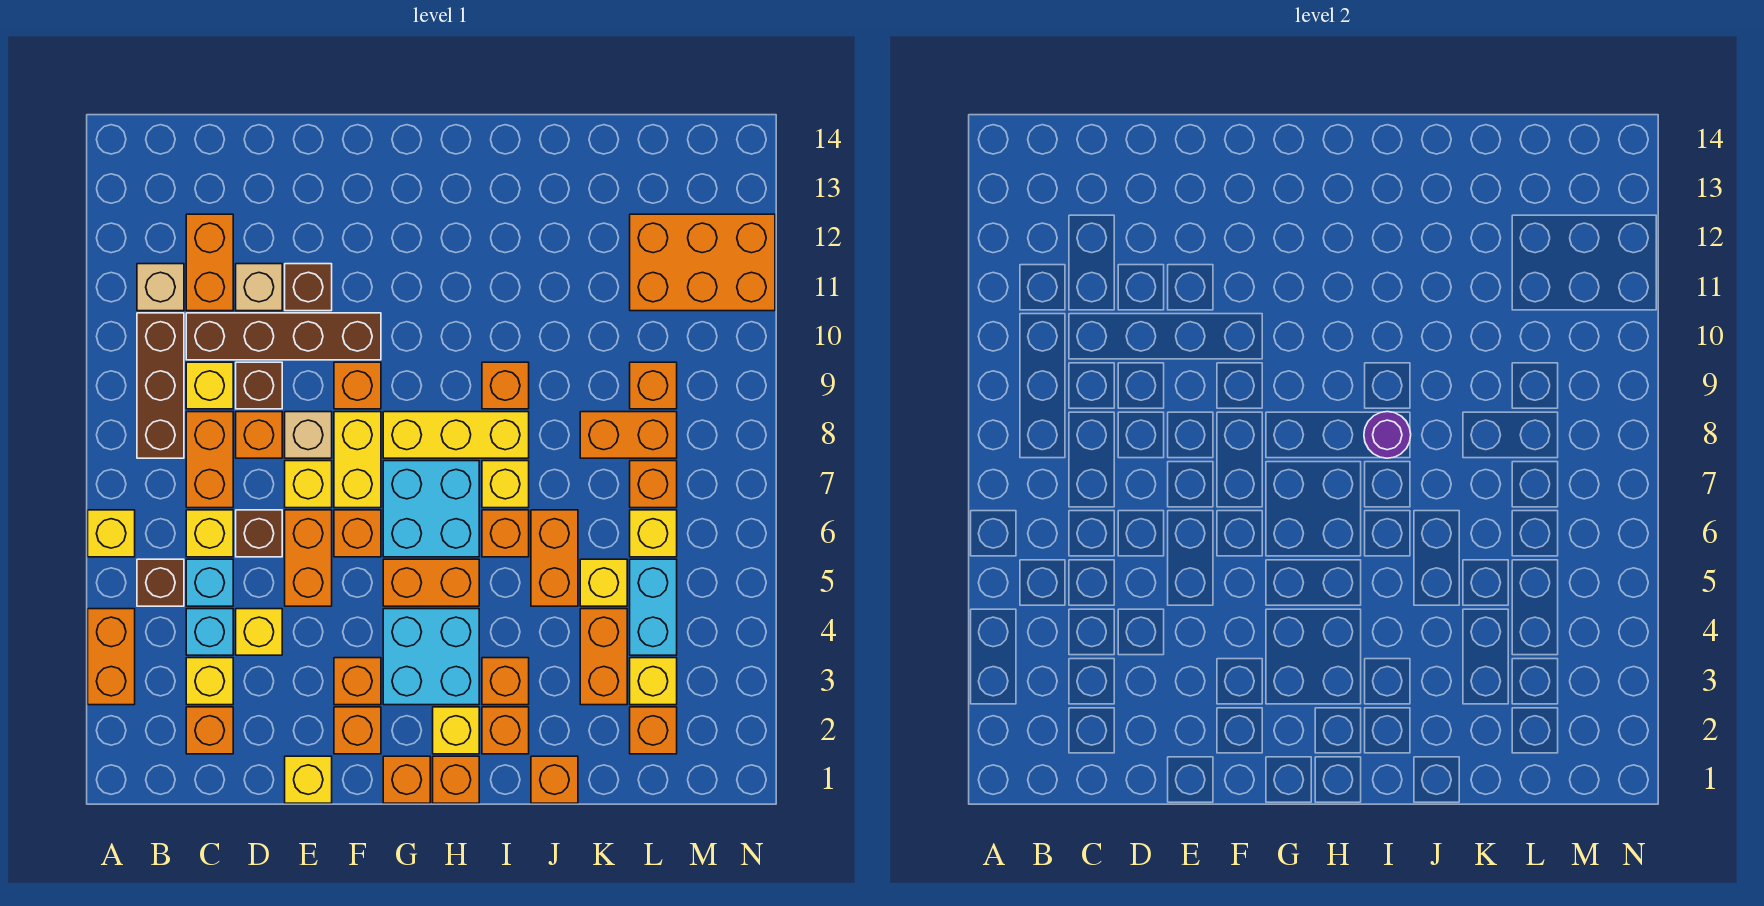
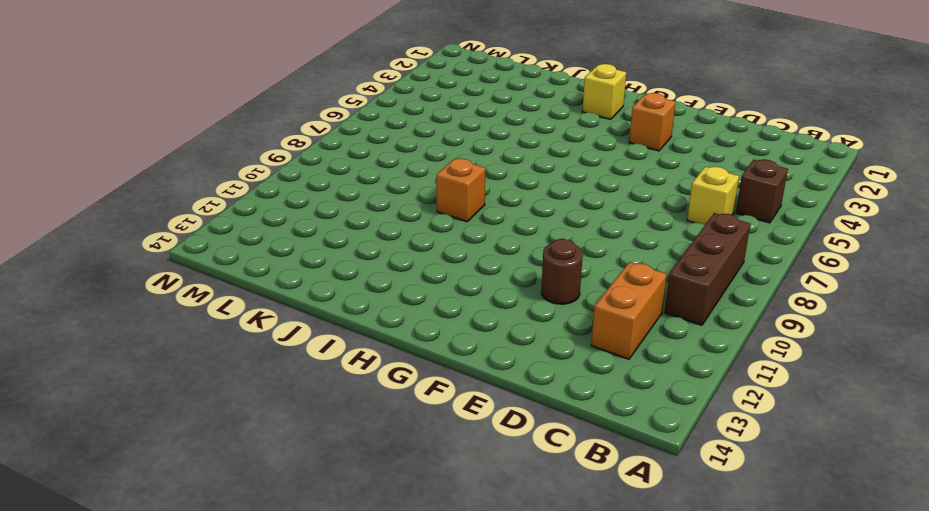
brown 1x1 round brick [541,239,583,304] -> brown 1x1 brick [285,264,332,311]
none -> orange 1x2 brick [88,609,135,705]
none -> yellow 1x1 brick [88,510,135,557]
none -> tan 1x1 brick [137,264,184,311]
none -> orange 1x1 brick [186,707,233,754]

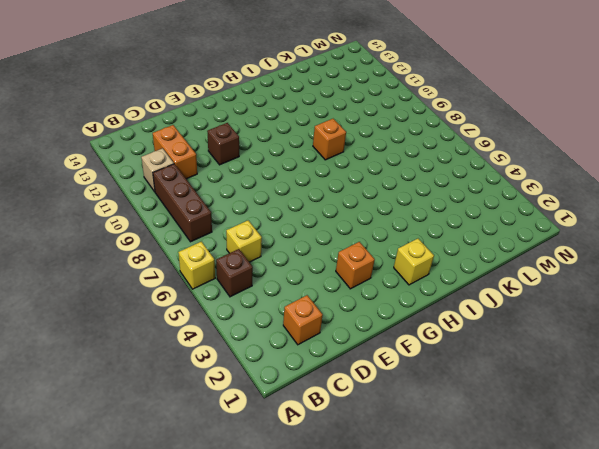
none -> orange 1x2 brick [88,609,135,705]
none -> yellow 1x1 brick [186,658,233,705]
none -> cyan 1x1 brick [186,609,233,655]
none -> cyan 1x1 brick [186,559,233,606]

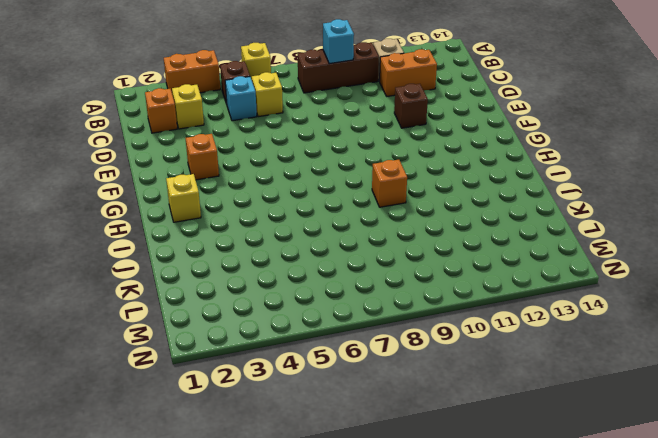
cyan 1x1 brick [323,19,354,64] -> cyan 1x1 brick moved to [186,609,233,655]
none -> orange 1x2 brick [186,412,233,508]
none -> yellow 1x1 brick [186,362,233,409]
none -> brown 1x4 brick [186,313,381,360]
none -> yellow 1x1 brick [236,609,282,655]

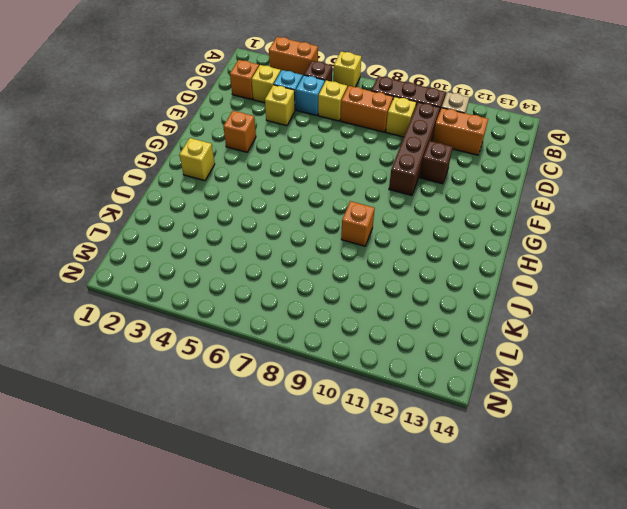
none -> brown 1x1 brick [236,510,282,557]
none -> orange 1x1 brick [236,412,282,458]
none -> brown 1x1 brick [236,362,282,409]
none -> tan 1x1 brick [236,264,282,311]

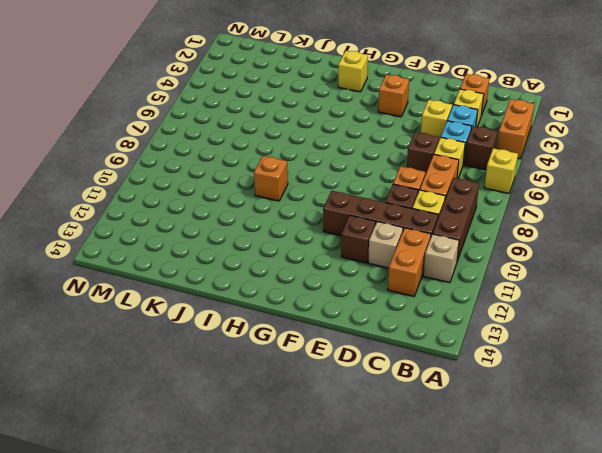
none -> yellow 1x1 brick [285,756,332,803]
none -> orange 1x2 brick [285,510,332,606]
none -> yellow 1x1 brick [285,461,332,508]
none -> tan 1x1 brick [285,412,332,458]

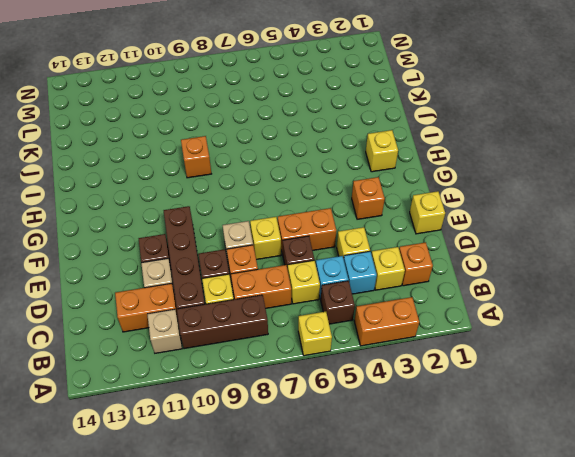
none -> orange 1x1 brick [334,707,381,754]
none -> orange 1x1 brick [334,510,381,557]
none -> yellow 1x2 brick [334,412,381,508]
none -> orange 1x1 brick [334,362,381,409]

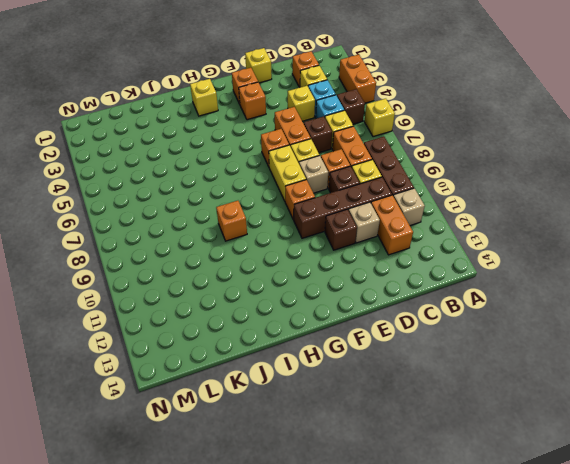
none -> orange 1x1 brick [383,756,430,803]
none -> cyan 2x2 brick [383,609,479,705]
none -> orange 1x2 brick [383,559,479,606]
none -> cyan 2x2 brick [383,461,479,557]

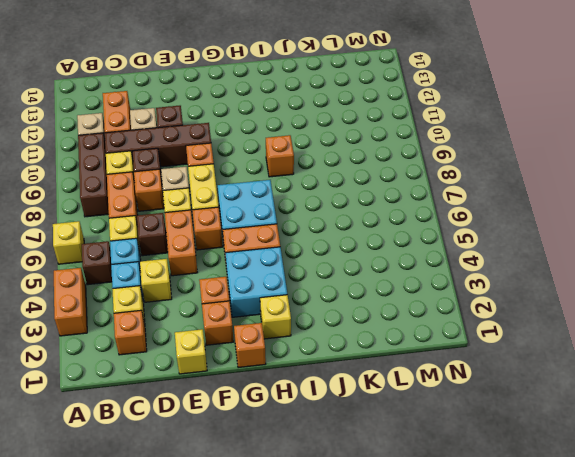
none -> yellow 1x3 brick [383,412,529,458]
none -> orange 1x1 brick [433,756,479,803]
none -> orange 1x1 brick [482,707,529,754]
none -> orange 1x1 brick [482,658,529,705]

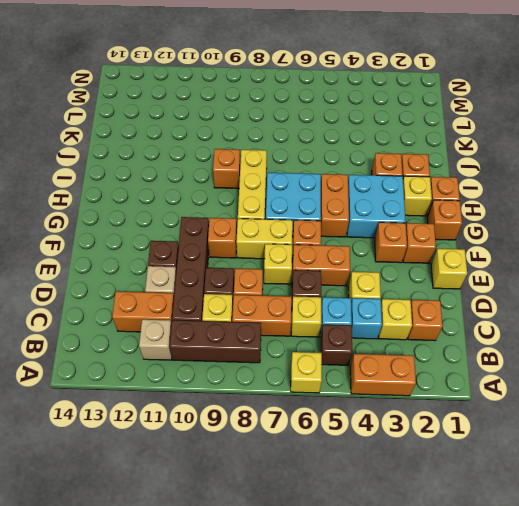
none -> tan 1x1 brick [285,412,332,458]
none -> orange 1x1 brick [482,510,529,557]
none -> yellow 1x1 brick [482,461,529,508]
none -> orange 1x1 brick [531,756,578,803]

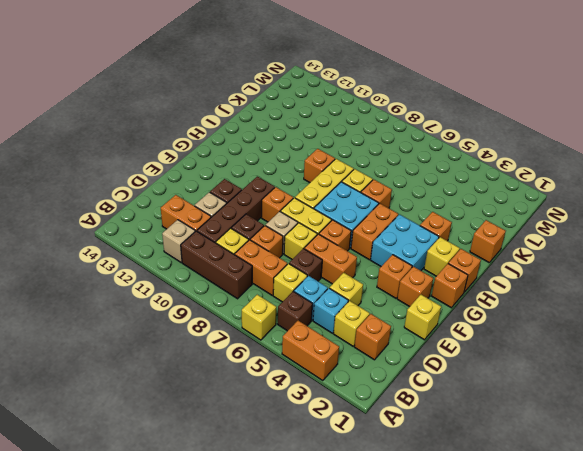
none -> orange 1x1 brick [482,707,529,754]
none -> orange 1x2 brick [531,510,578,606]
none -> orange 1x2 brick [580,609,627,705]
none -> yellow 1x1 brick [580,559,627,606]

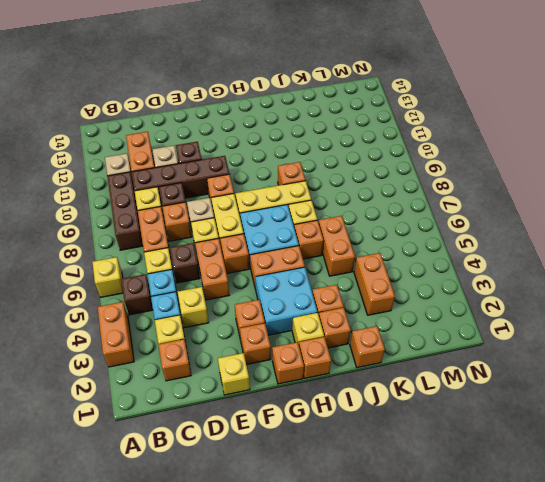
none -> yellow 1x1 brick [580,559,627,606]
none -> orange 1x2 brick [580,412,677,458]
none -> orange 1x1 brick [630,707,677,754]
none -> yellow 1x1 brick [630,658,677,705]

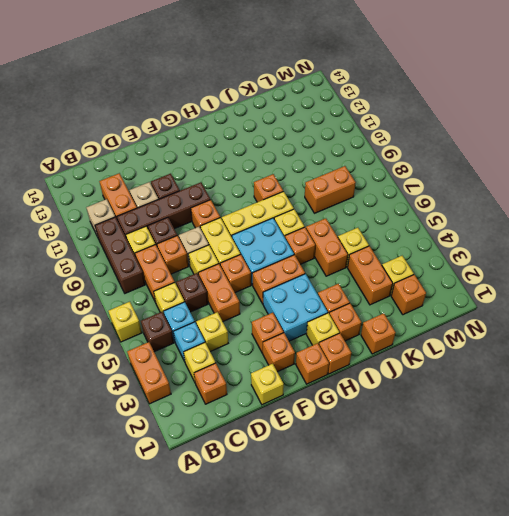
none -> cyan 1x2 brick [630,559,677,655]
none -> yellow 1x1 brick [630,510,677,557]
none -> orange 1x1 brick [630,461,677,508]
none -> orange 1x1 brick [630,362,677,409]

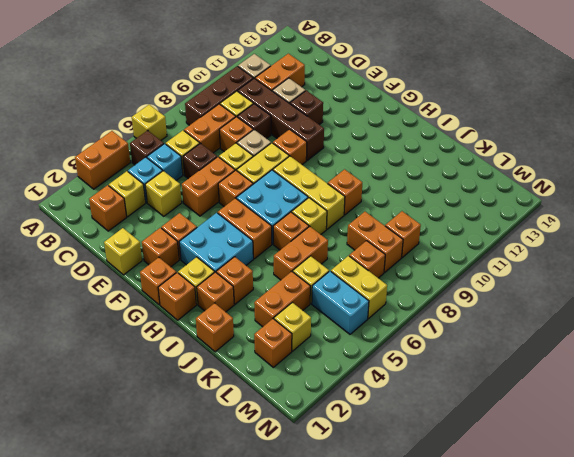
cyan 1x2 brick [312,271,369,334] -> cyan 1x2 brick turned to [630,559,677,655]
yellow 1x2 brick [331,256,387,319] -> yellow 1x1 brick [630,510,677,557]
none -> orange 2x3 brick [630,214,775,311]
none -> purple 1x1 round brick [1364,412,1411,458]

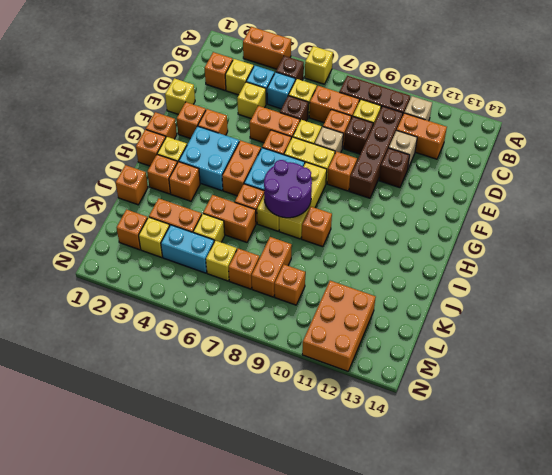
purple 2x2 round brick [264,160,312,218] -> purple 1x1 round brick [1364,412,1411,458]

